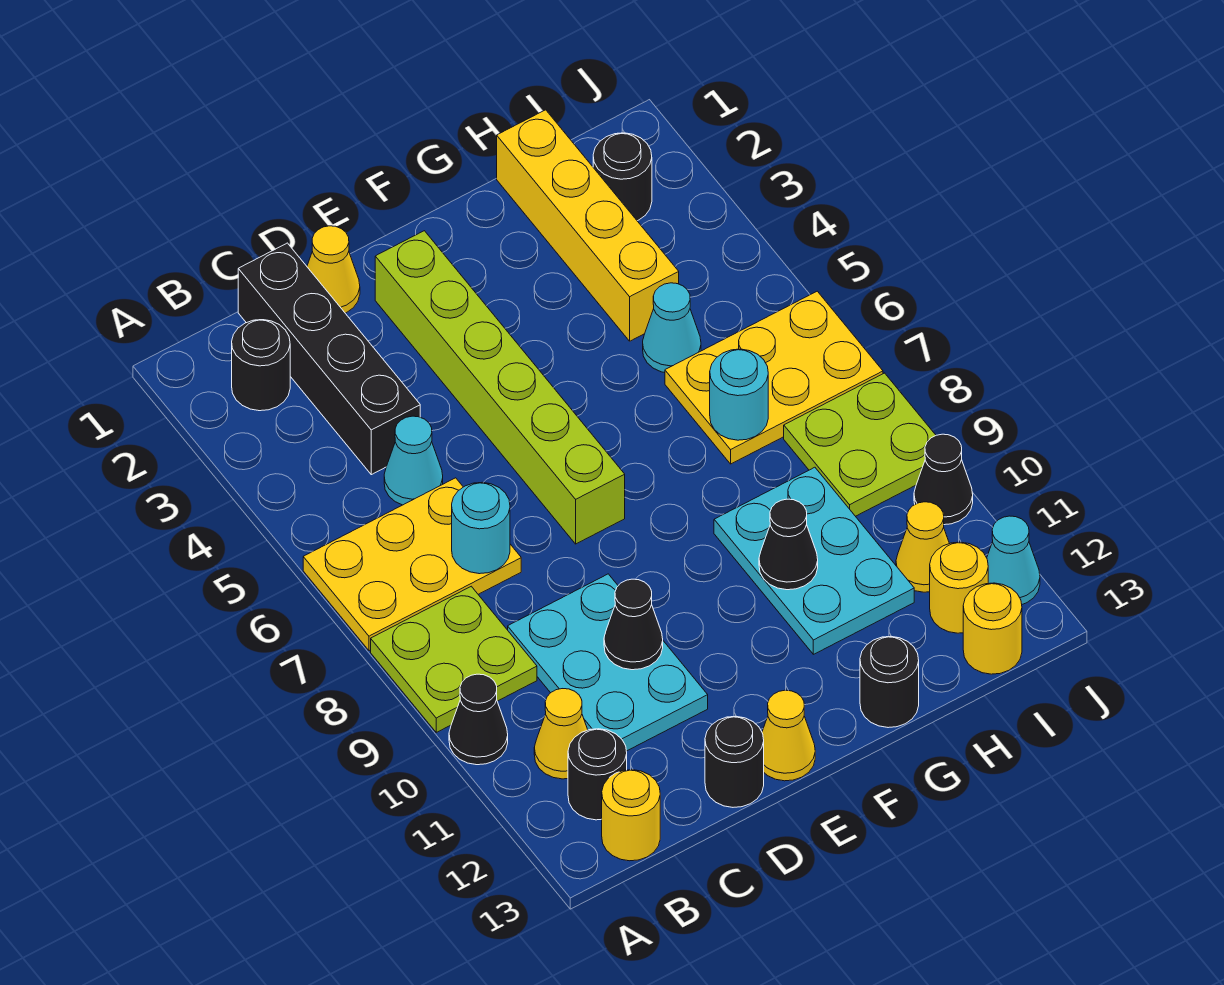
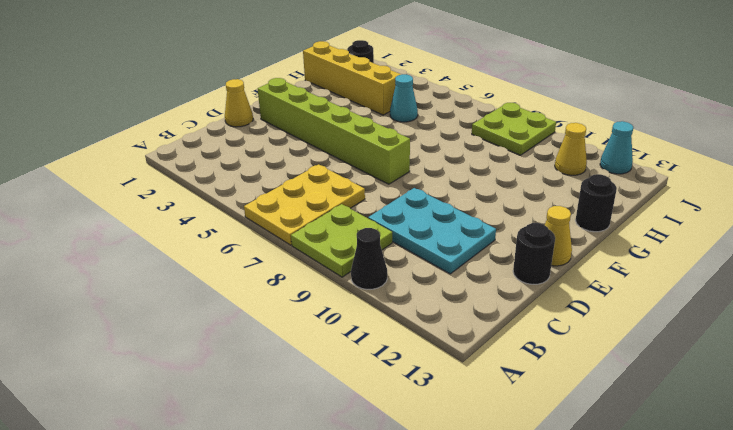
none -> black 1x1 round brick [232,320,290,411]
none -> yellow 1x1 cone [534,689,588,779]
none -> black 1x1 round brick [568,729,627,820]
none -> yellow 1x1 round brick [602,770,660,861]

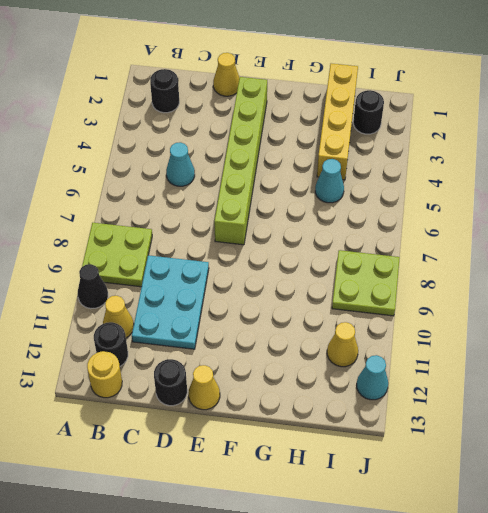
none -> yellow 2x3 plate [303,478,521,651]
none -> black 1x4 brick [238,243,420,475]
none -> cyan 2x3 plate [714,467,914,654]
none -> black 1x1 round brick [860,636,919,728]

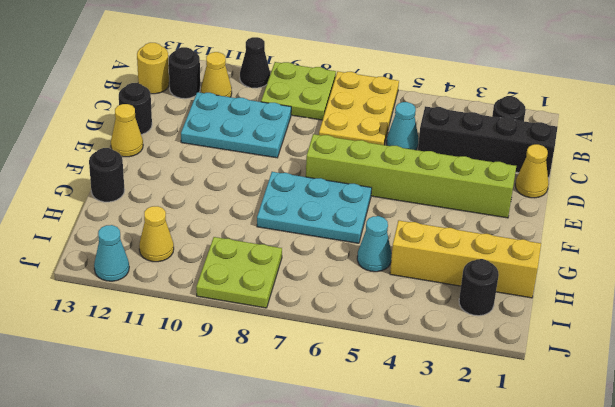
cyan 2x3 plate [257,172,372,243] -> cyan 2x3 plate moved to [714,467,914,654]
none -> yellow 2x3 plate [665,291,883,464]
none -> yellow 1x1 round brick [930,542,988,633]
none -> yellow 1x1 round brick [963,583,1022,674]
none -> black 1x1 cone [914,434,973,525]

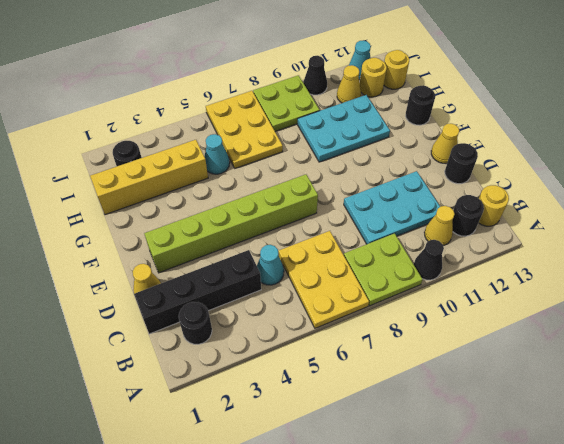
none -> cyan 1x1 round brick [452,482,510,574]
none -> black 1x1 cone [604,579,663,670]
none -> black 1x1 cone [759,499,818,590]
none -> cyan 1x1 round brick [710,349,768,440]

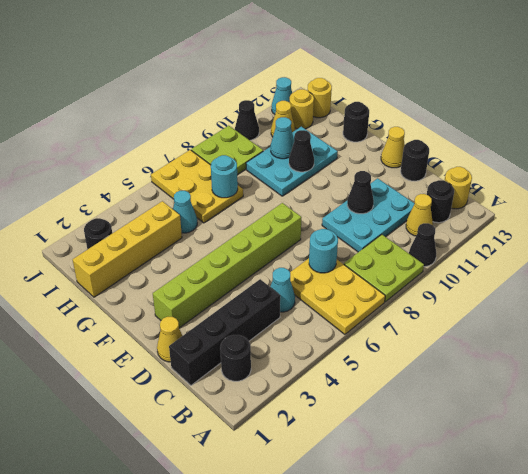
cyan 1x1 cone [271,117,294,159] -> none

